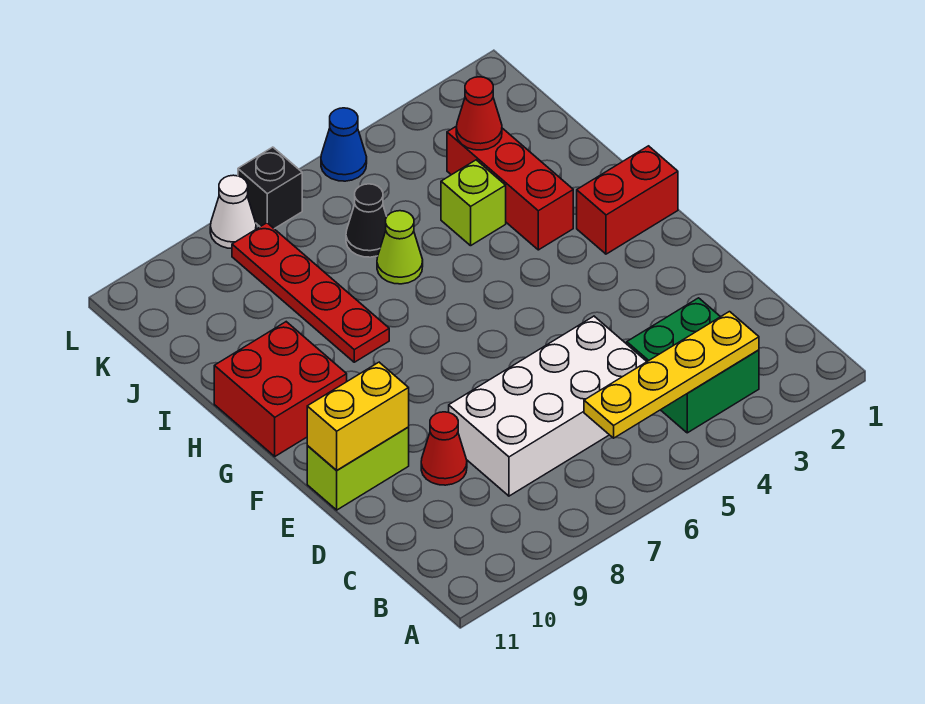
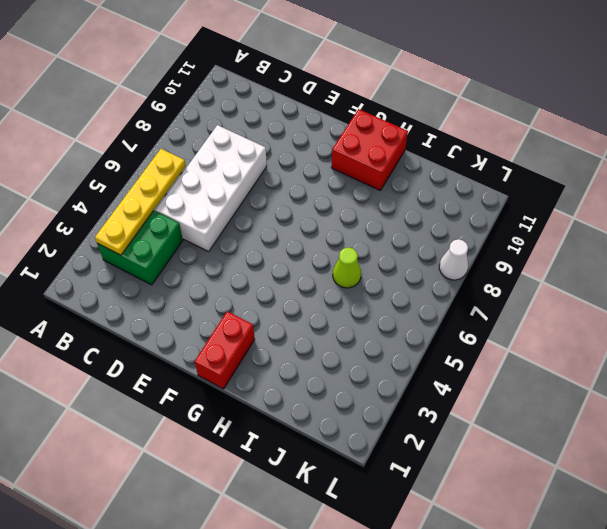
none -> red 1x1 cone [421,412,467,485]
none -> lime 1x2 brick [307,427,409,510]
none -> red 1x3 brick [447,126,573,250]

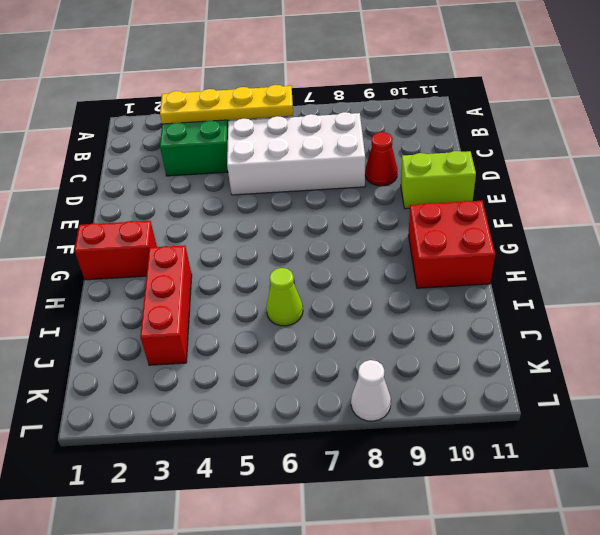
none -> red 1x4 plate [232,223,389,362]
none -> lime 1x1 brick [441,160,506,246]
none -> black 1x1 cone [346,184,387,257]

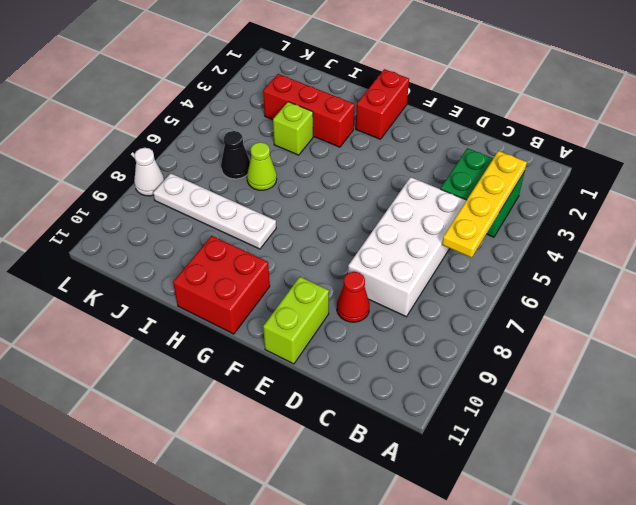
white 1x4 plate [153,173,276,249] -> red 1x4 plate [232,223,389,362]
none -> blue 1x1 cone [321,108,367,181]
none -> black 1x1 brick [238,147,302,229]
none -> yellow 1x2 brick [307,362,409,470]

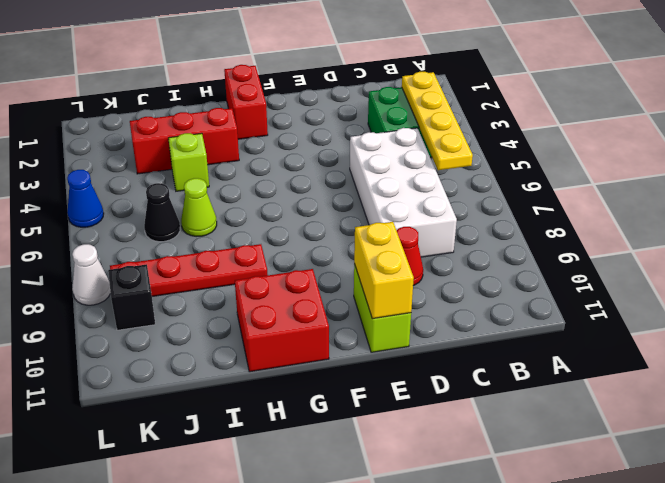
black 1x1 brick [108,264,155,330] -> black 1x1 brick moved to [238,147,302,229]
none -> red 1x1 cone [456,77,502,150]

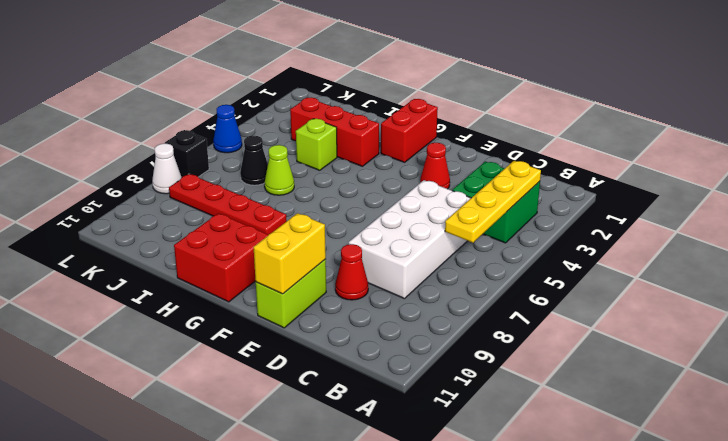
red 1x1 cone [420,143,450,189] -> red 1x1 cone moved to [456,77,502,150]

